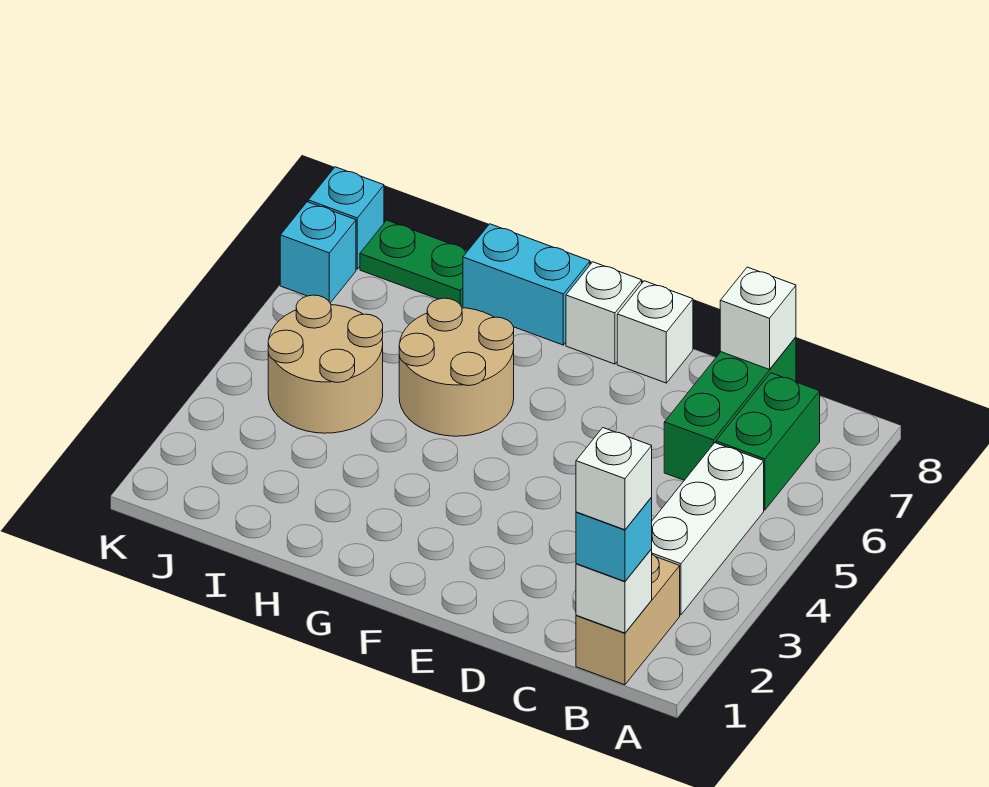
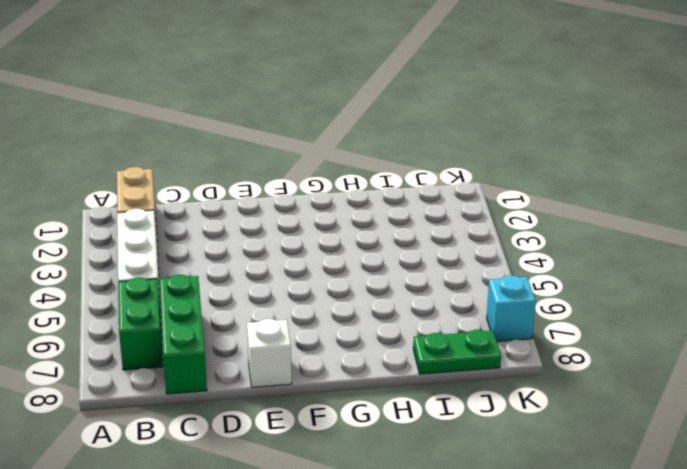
none -> white 1x1 brick [566,262,642,364]
none -> tan 2x2 round brick [399,298,514,436]
none -> cyan 1x2 brick [463,224,590,345]

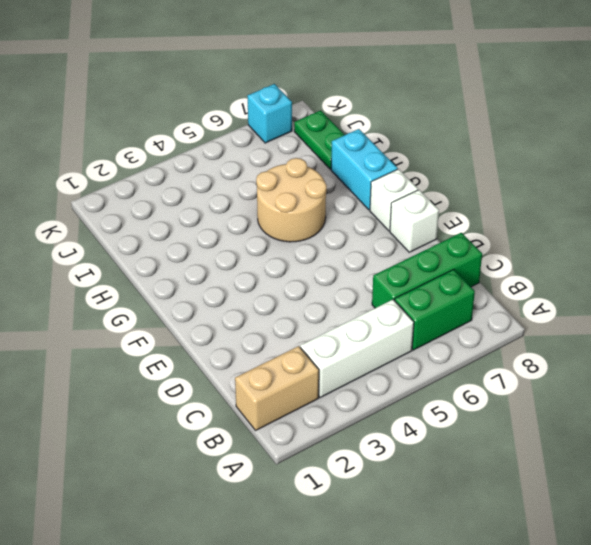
none -> tan 2x2 round brick [268,295,383,433]
none -> cyan 1x1 brick [308,167,384,269]
none -> white 1x1 brick [576,549,652,633]

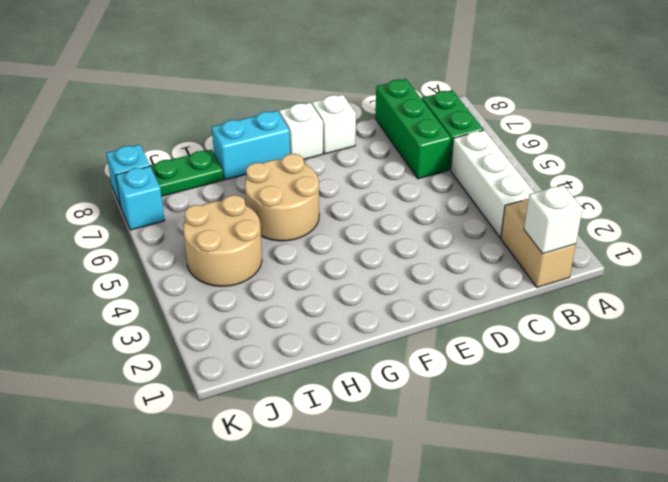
none -> white 1x1 brick [720,267,796,369]
none -> cyan 1x1 brick [576,498,652,581]
none -> white 1x1 brick [576,428,652,530]

